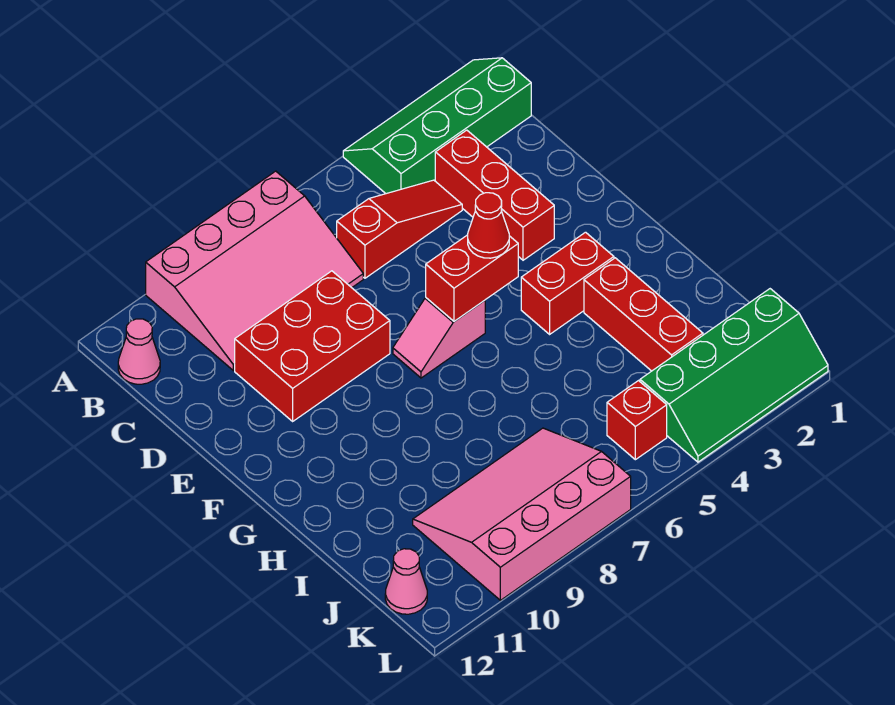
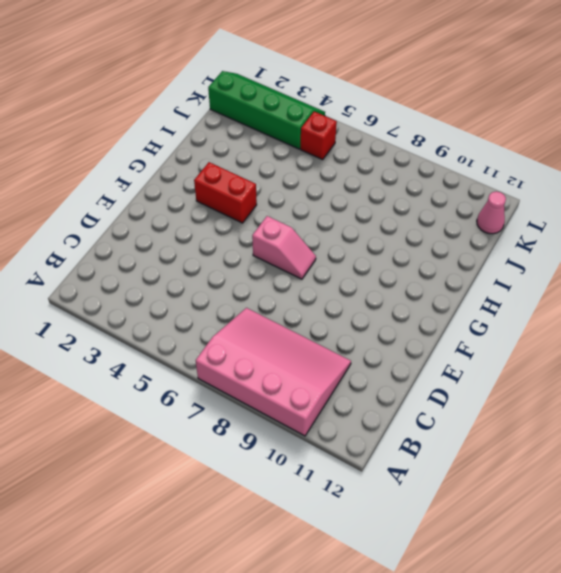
none -> green 2x4 slope [343,58,531,194]
none -> pink 1x1 cone [118,319,160,384]
none -> red 1x3 brick [435,130,554,260]

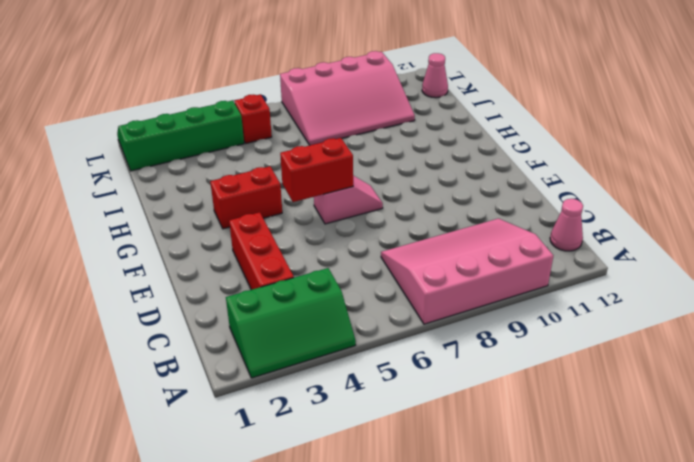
green 2x3 slope [226,268,356,378] -> green 2x4 slope [343,58,531,194]
none -> red 1x3 slope [337,180,462,278]
none -> red 2x3 brick [235,271,390,421]
none -> red 1x3 brick [584,258,703,371]

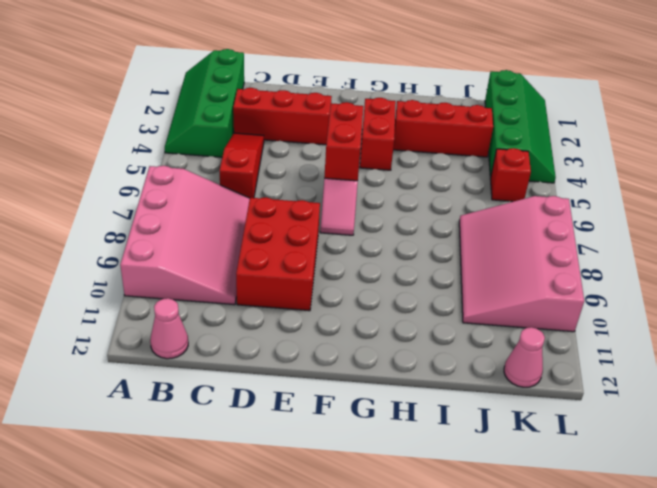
none -> red 1x1 cone [468,193,509,258]

